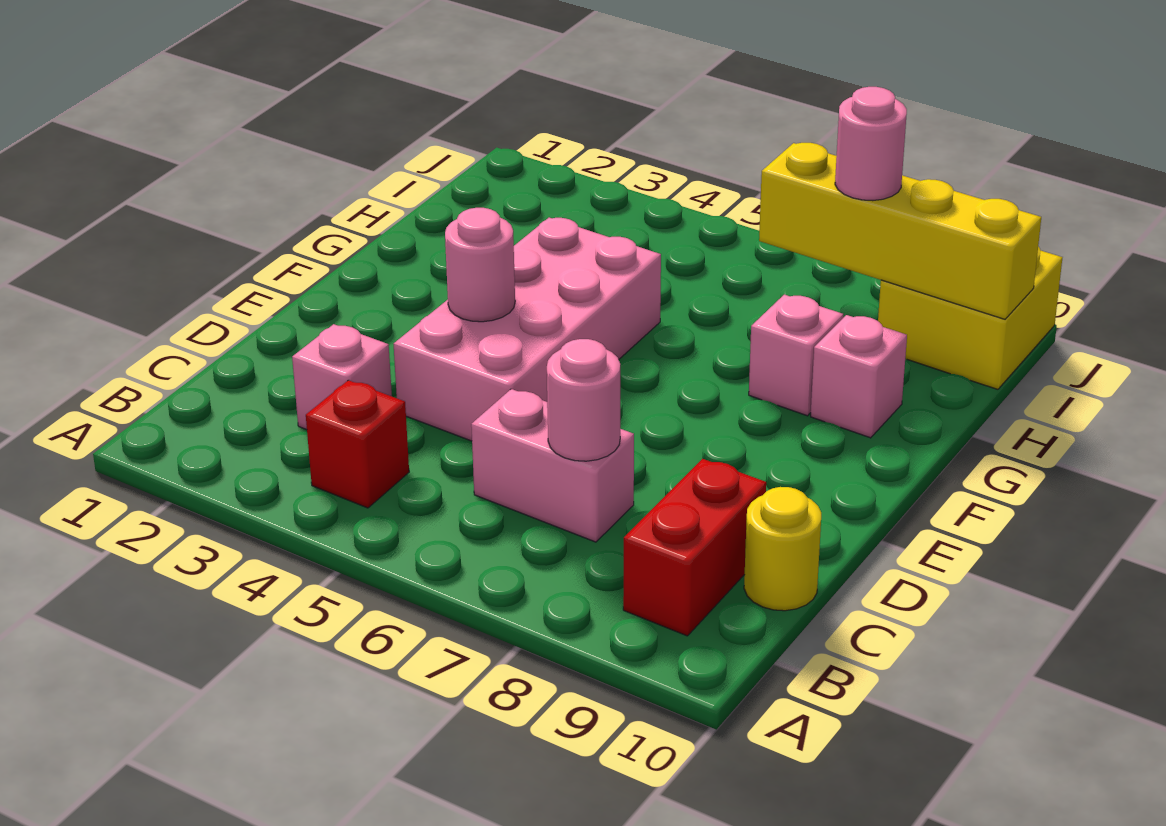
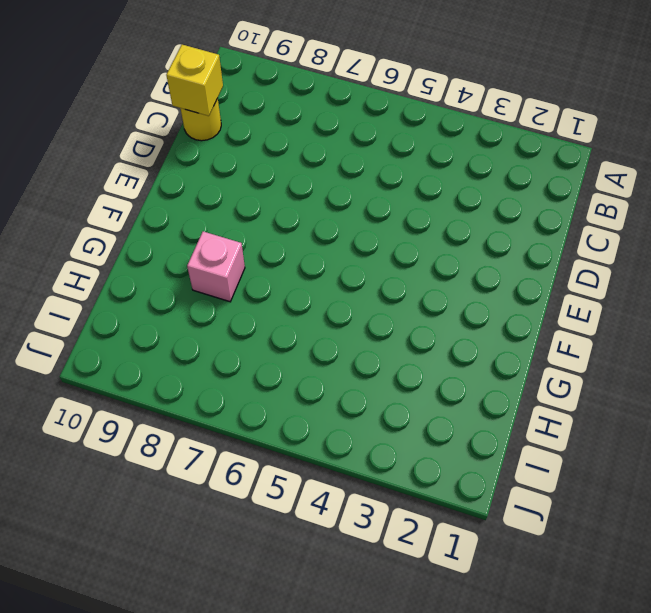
yellow 1x1 brick [166,45,223,116] -> none
none -> red 1x1 brick [306,380,409,508]
none -> red 1x2 brick [623,459,766,636]
none -> pink 1x1 brick [292,324,392,430]

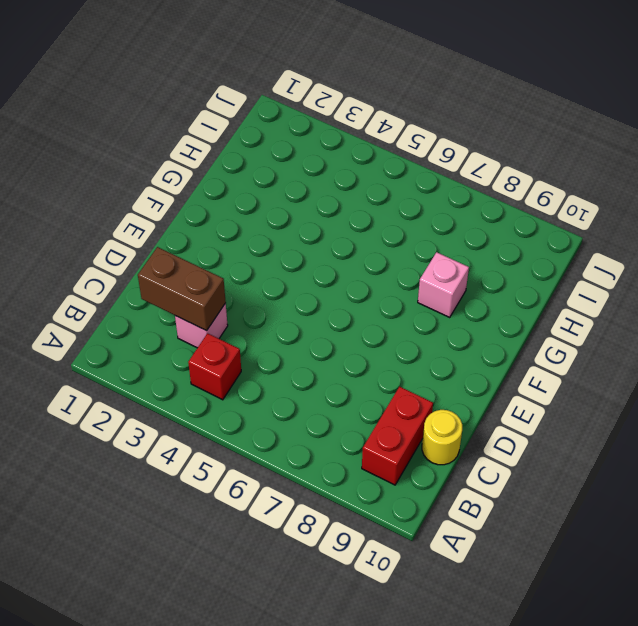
brown 1x2 brick [138,247,226,331] -> none
none -> pink 1x2 brick [471,389,634,542]
none -> pink 2x4 brick [394,218,661,441]
none -> pink 1x1 brick [811,315,907,438]

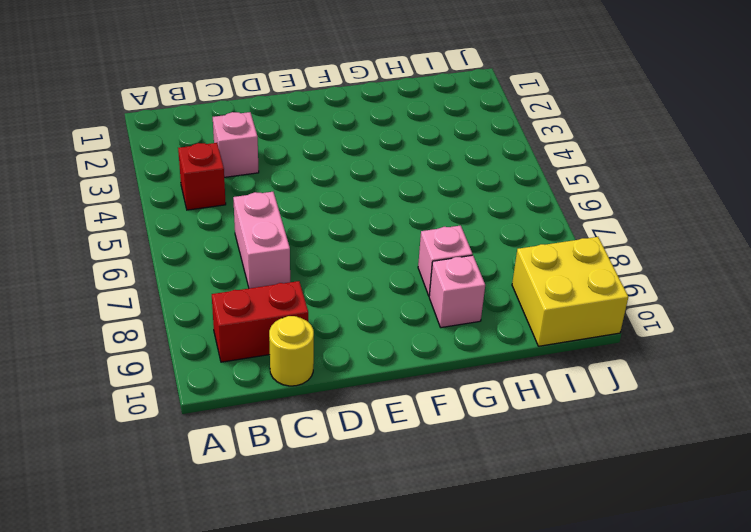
none -> pink 2x4 brick [394,218,661,441]
none -> pink 1x1 round brick [547,339,620,461]
none -> pink 1x1 round brick [445,208,515,322]

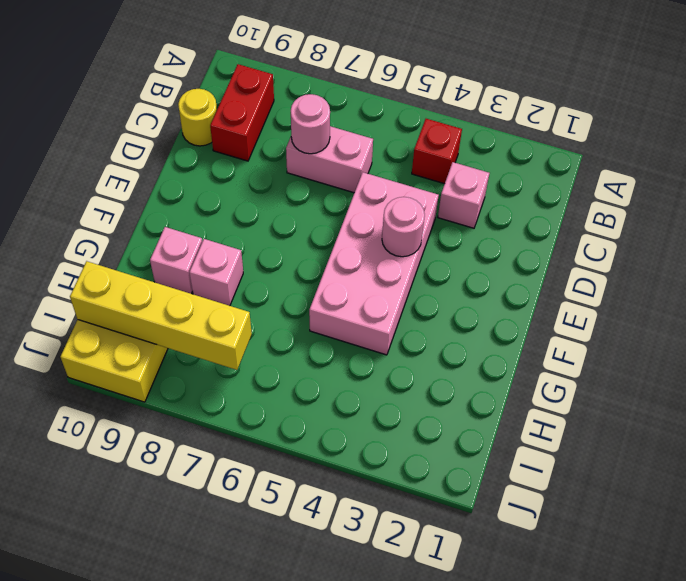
none -> pink 1x1 round brick [835,87,907,201]

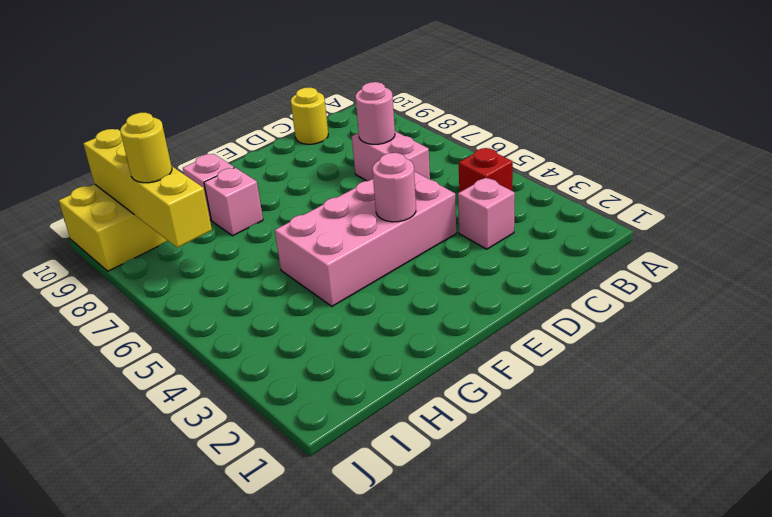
yellow 1x1 round brick [120,113,172,183] -> pink 1x1 round brick [835,87,907,201]
none -> red 1x2 brick [623,459,766,636]

